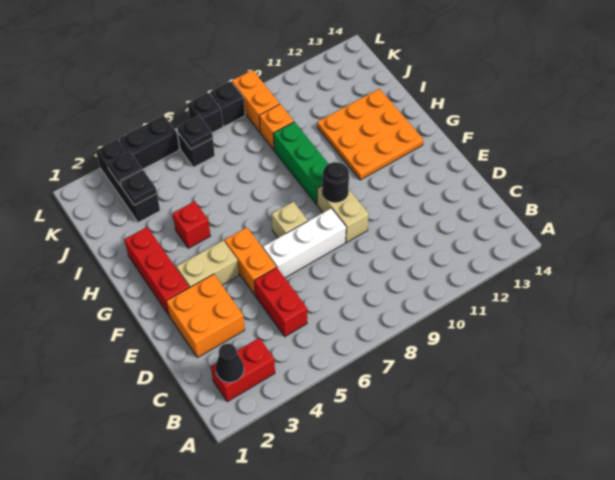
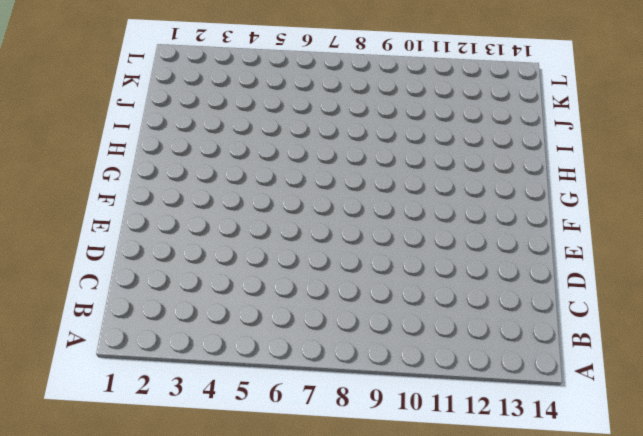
none -> red 1x2 brick [211,338,275,402]
none -> red 1x2 brick [254,267,307,337]
none -> orange 2x2 brick [166,274,245,358]

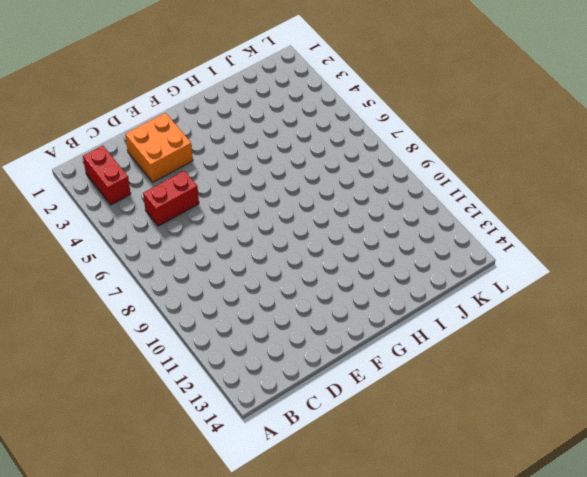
none -> orange 1x2 brick [225,227,276,295]
none -> white 1x3 brick [263,208,346,278]
none -> tan 1x2 brick [317,186,369,243]

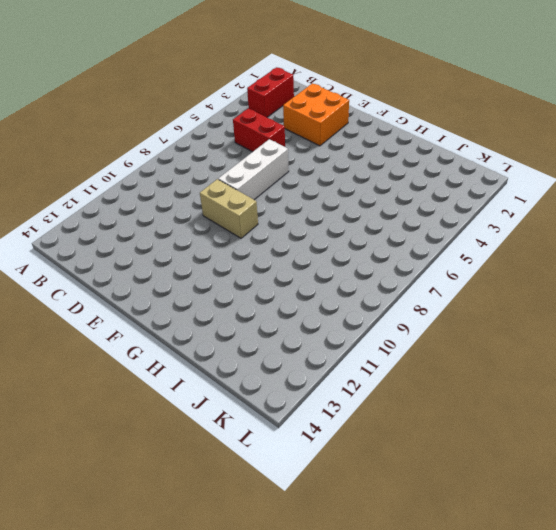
none -> orange 1x2 brick [225,227,276,295]
none -> red 1x3 brick [124,227,189,315]
none -> tan 1x2 brick [177,240,239,288]

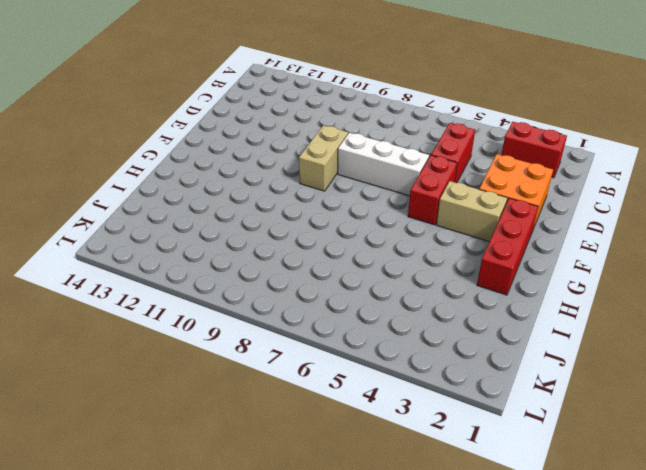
red 1x2 brick [408,155,457,225] -> orange 1x2 brick [225,227,276,295]
none -> tan 1x1 brick [272,202,308,238]
none -> green 1x3 brick [273,122,328,204]
none -> orange 3x3 plate [317,89,423,180]

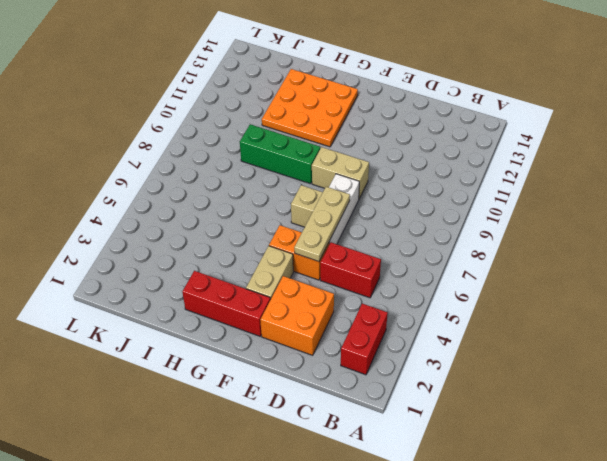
tan 1x3 plate [294,187,350,262] -> none
none -> red 1x1 brick [173,201,210,248]
none -> black 1x3 brick [96,139,160,222]
none -> orange 1x1 brick [259,104,294,150]

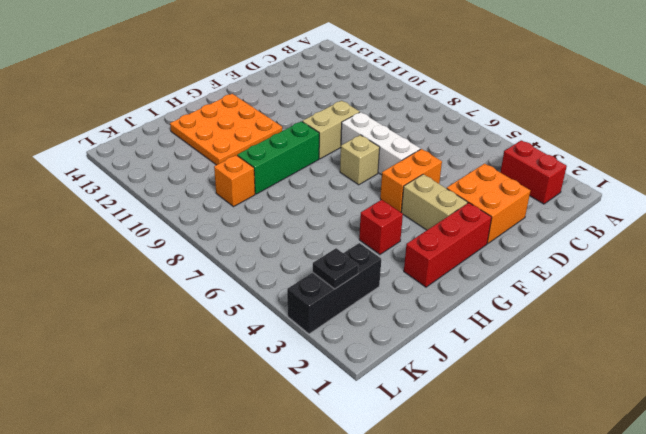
none -> red 1x2 brick [254,267,307,337]
none -> black 1x1 brick [178,133,215,167]
none -> orange 1x2 brick [232,70,280,132]

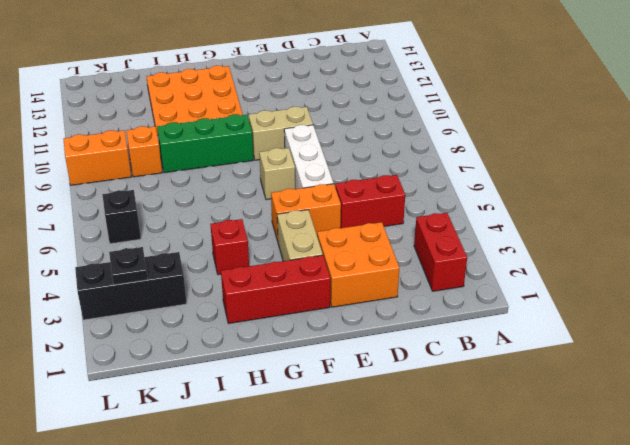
none -> black 1x2 brick [119,115,179,169]
none -> black 1x1 brick [188,92,223,133]
none -> black 1x1 brick [210,81,245,126]

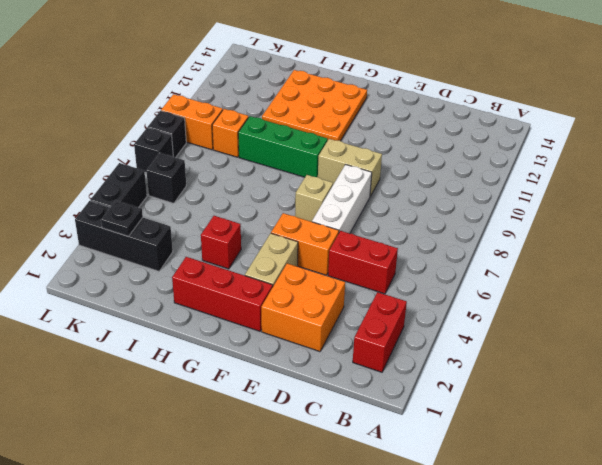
none -> black 1x1 cone [216,343,244,383]
none -> black 1x1 round brick [322,162,349,202]
none -> black 1x1 plate [120,170,157,205]

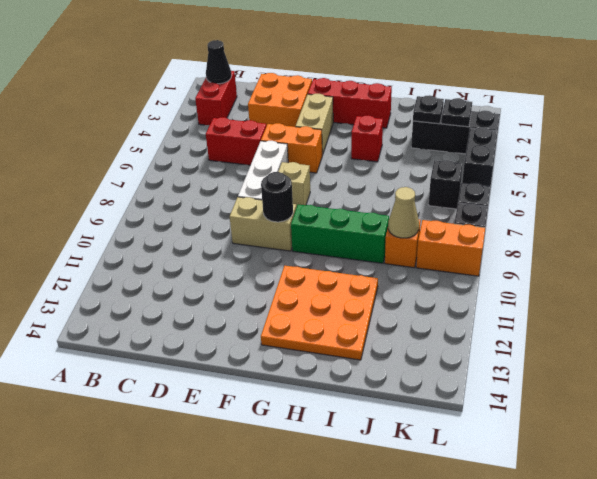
tan 1x1 cone [388,187,419,238] -> none
none -> black 1x1 plate [177,115,213,149]

